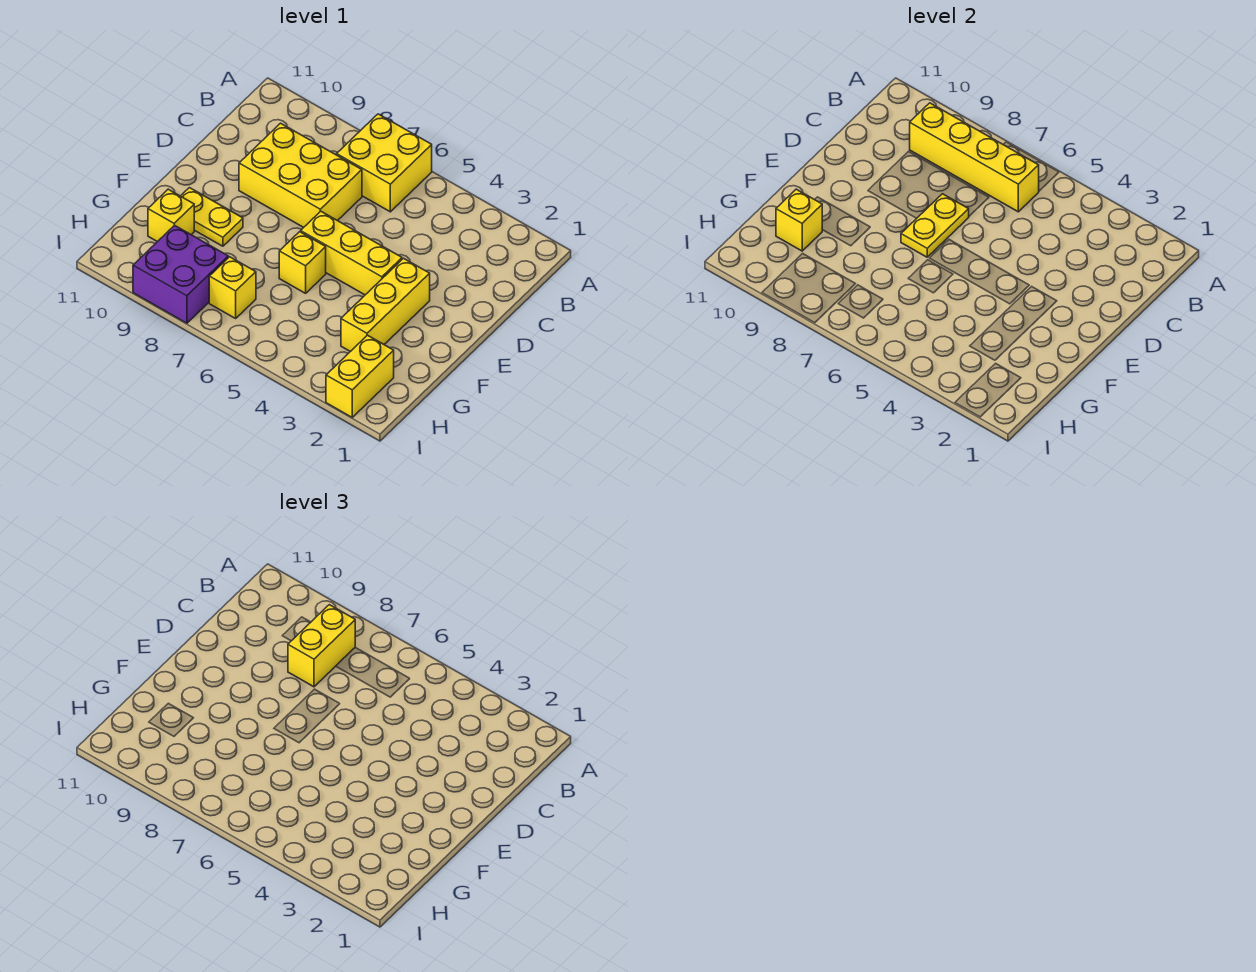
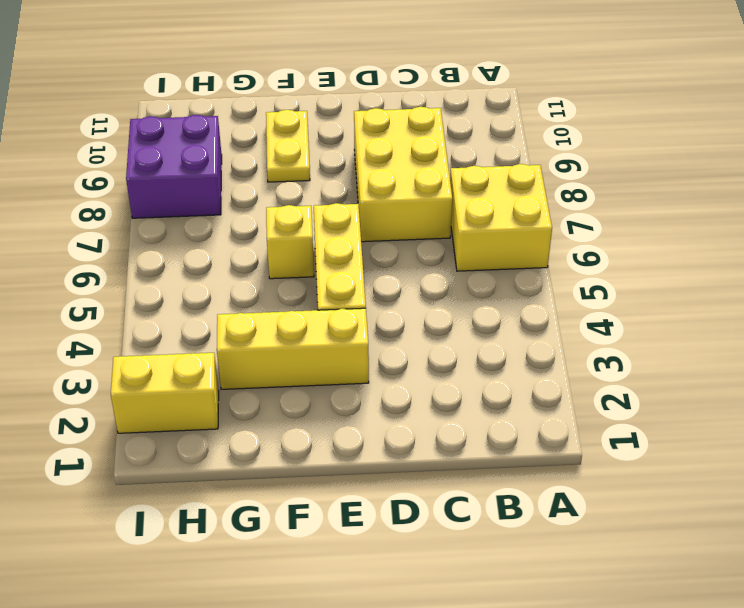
none -> yellow 1x1 brick [148,189,194,242]
none -> yellow 1x1 brick [209,257,256,318]
none -> yellow 1x4 brick [910,103,1039,212]

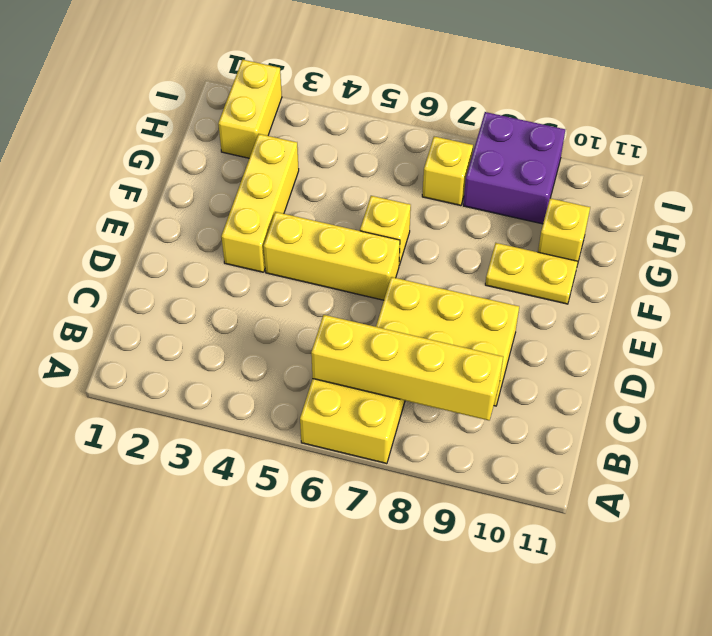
none -> yellow 1x2 plate [901,194,969,257]
none -> yellow 1x1 brick [776,189,822,251]
none -> yellow 1x2 brick [288,605,355,687]

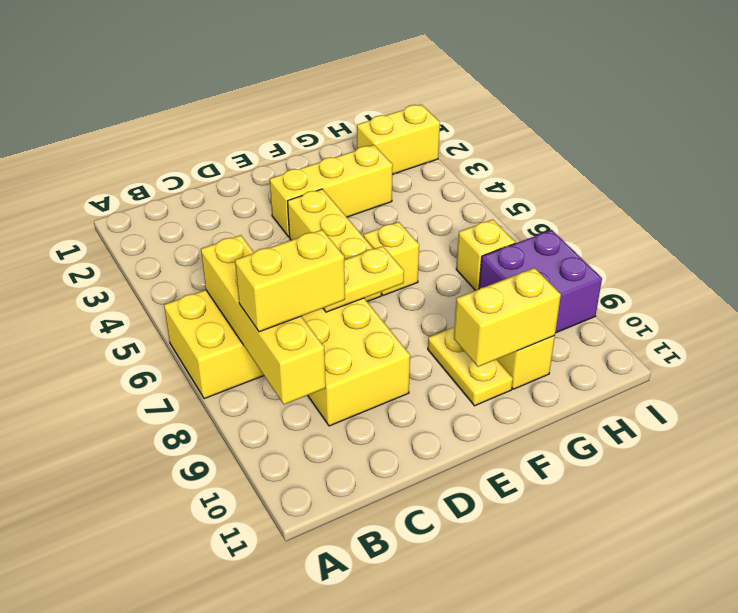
yellow 1x2 brick [454,268,561,367] -> yellow 1x1 brick [776,189,822,251]

